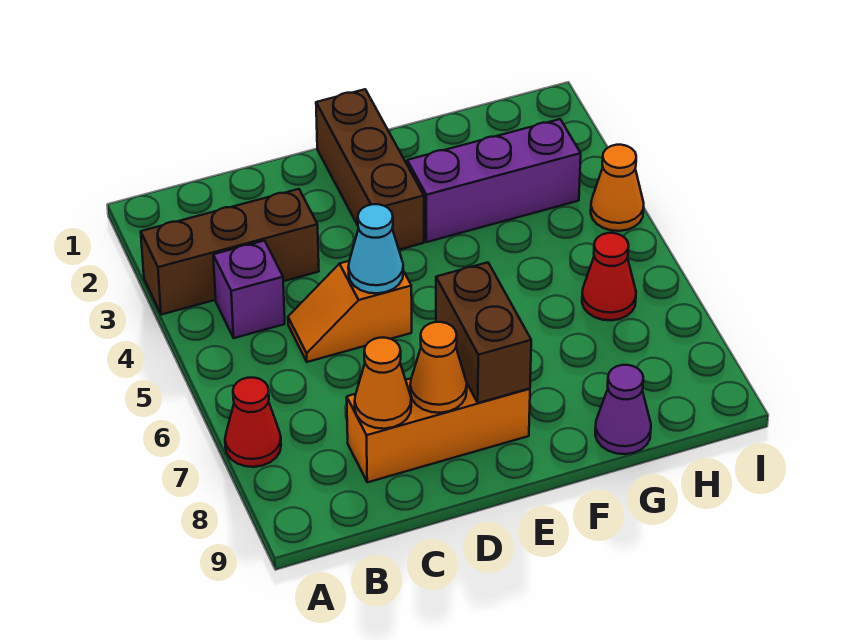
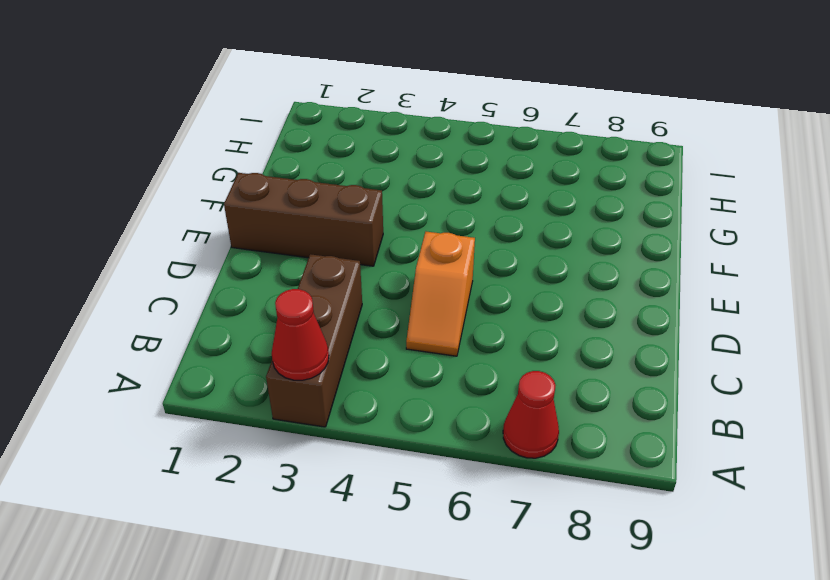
red 1x1 cone [272,289,329,380] -> red 1x1 cone moved to [582,233,636,320]
none -> purple 1x1 brick [213,241,285,338]
none -> orange 1x3 brick [347,378,530,482]
none -> purple 1x3 brick [407,119,581,242]

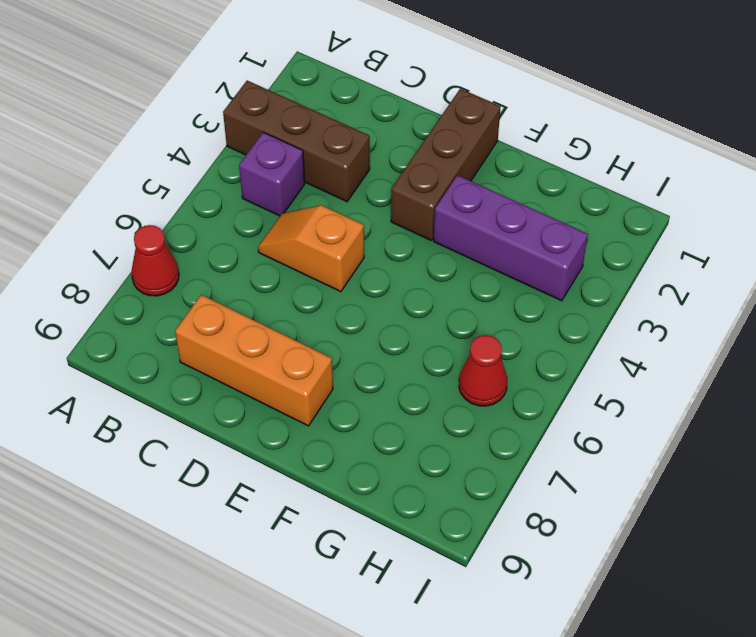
none -> purple 1x1 cone [595,365,651,454]
none -> orange 1x1 cone [591,145,644,231]
none -> orange 1x1 cone [355,338,411,429]

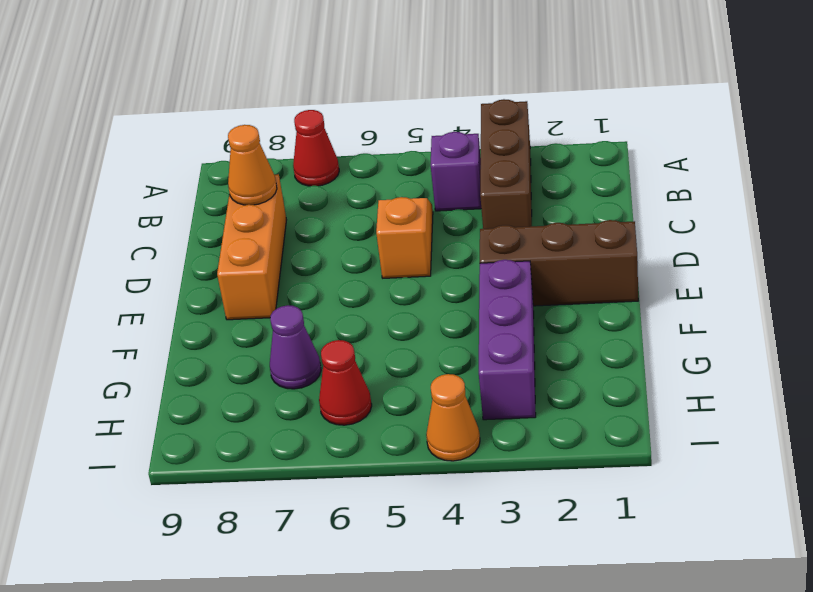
purple 1x1 cone [270,305,321,389] -> purple 1x1 cone moved to [595,365,651,454]
none -> cyan 1x1 cone [348,204,403,293]
none -> orange 1x1 cone [410,322,467,413]
none -> brown 1x2 brick [436,262,531,403]

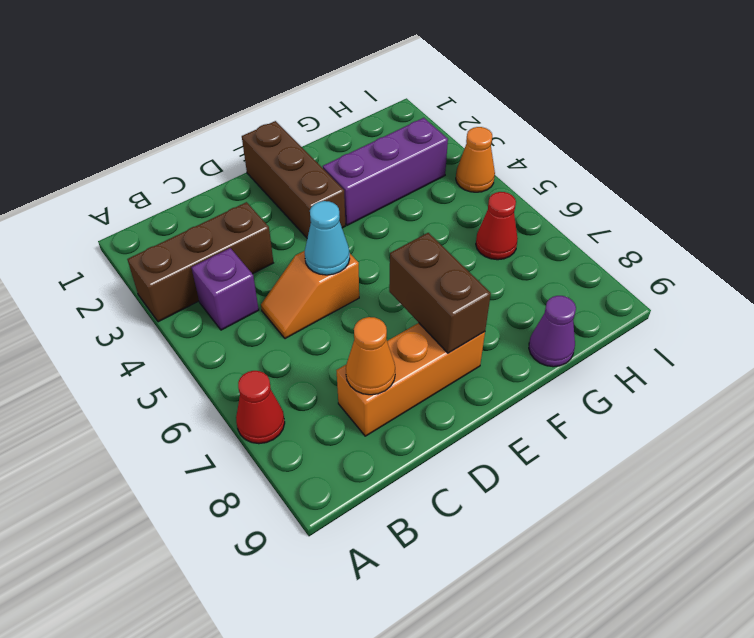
none -> orange 1x1 cone [410,322,467,413]

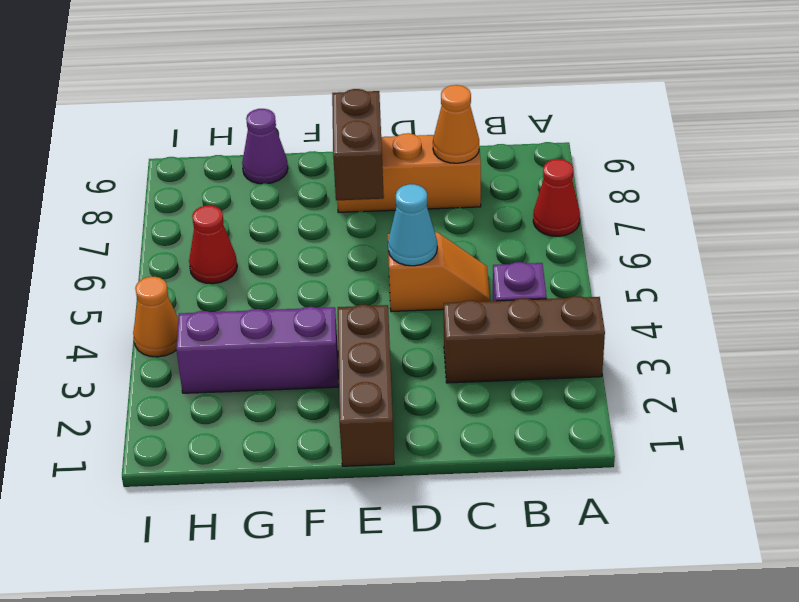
none -> orange 1x1 cone [410,322,467,413]

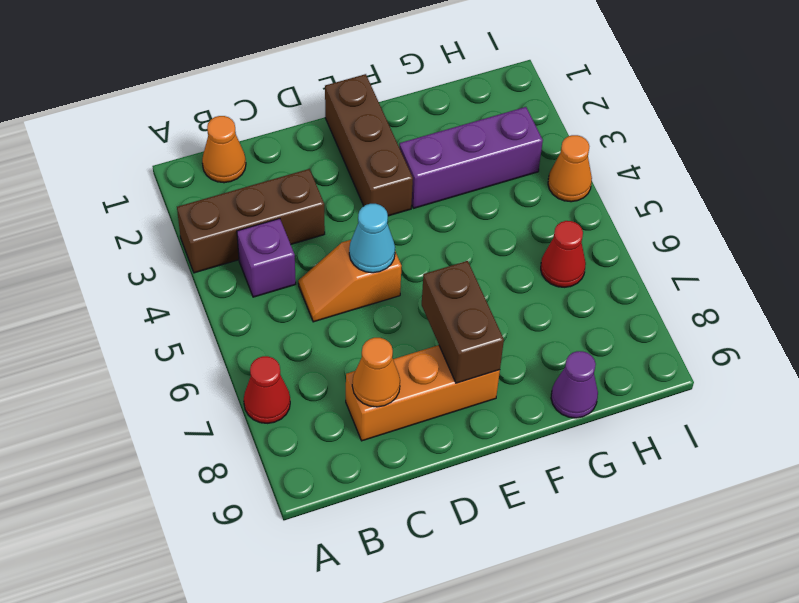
orange 1x1 cone [202,116,246,183] -> orange 1x1 cone moved to [410,322,467,413]

